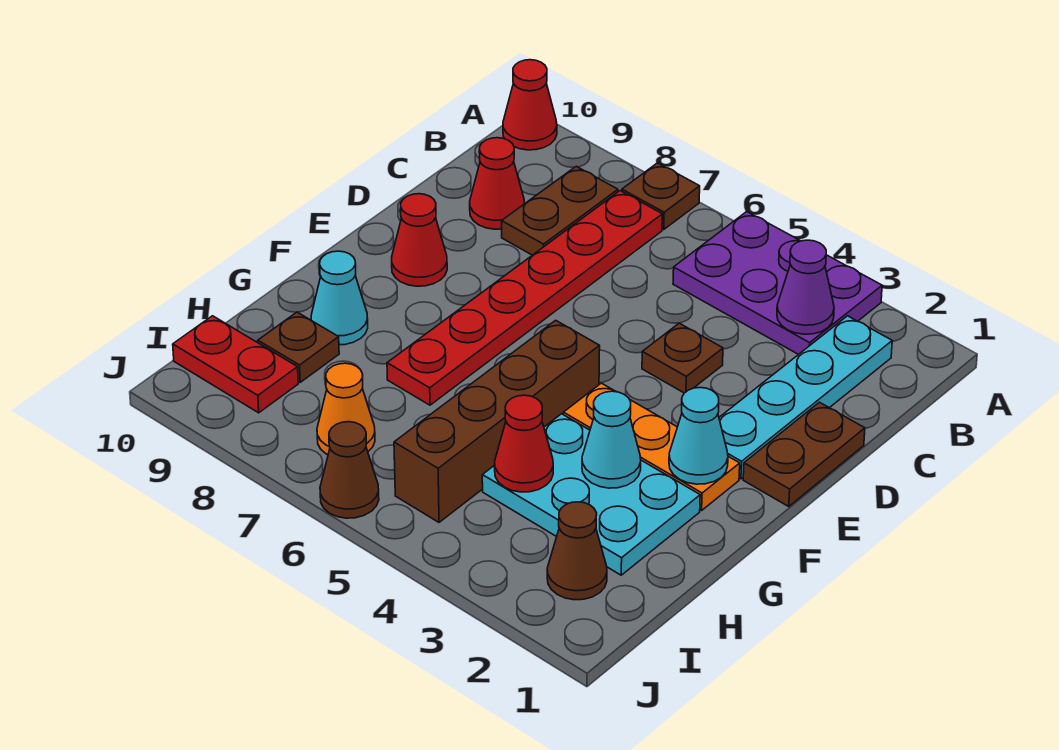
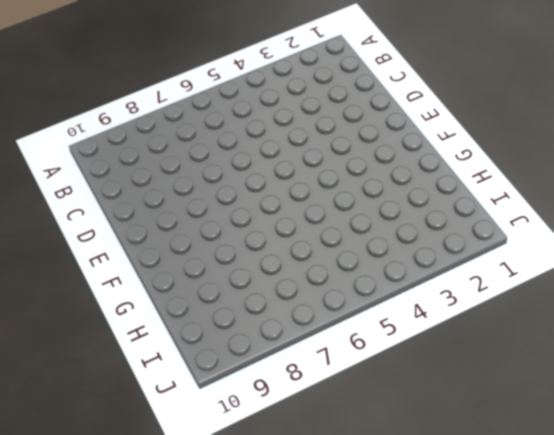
none -> purple 2x3 plate [673,212,882,354]
none -> brown 1x1 plate [622,163,700,229]
none -> red 1x1 cone [503,60,557,150]

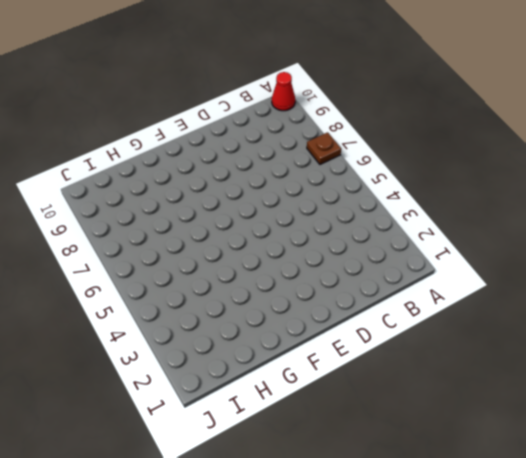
none -> purple 2x3 plate [673,212,882,354]
none -> cyan 1x4 plate [719,316,892,479]
none -> red 1x6 plate [387,191,662,405]

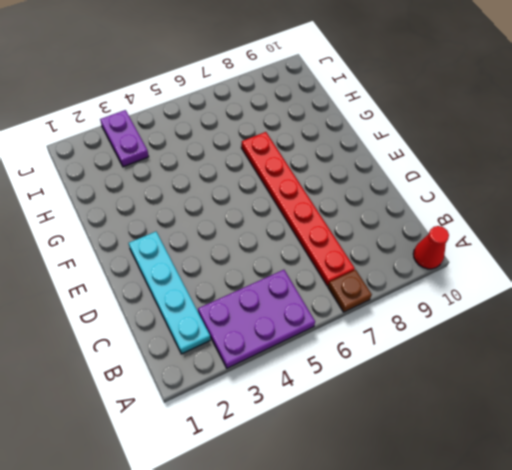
purple 1x2 plate [100,110,149,167] -> none
none -> brown 1x2 plate [502,166,618,255]
none -> red 1x1 cone [470,138,525,229]
none -> brown 1x2 plate [743,402,865,507]

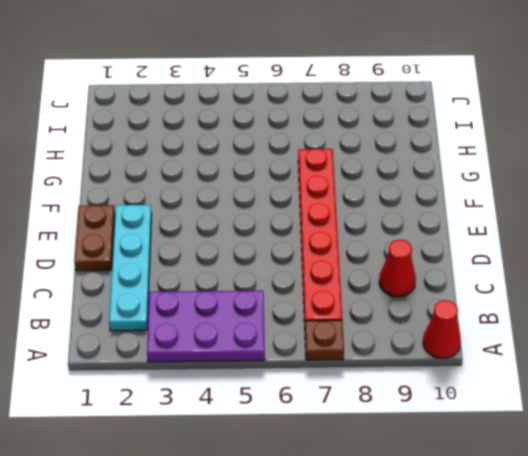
none -> brown 1x2 plate [502,166,618,255]
none -> brown 1x1 plate [642,323,723,393]
none -> red 1x1 cone [392,194,447,286]

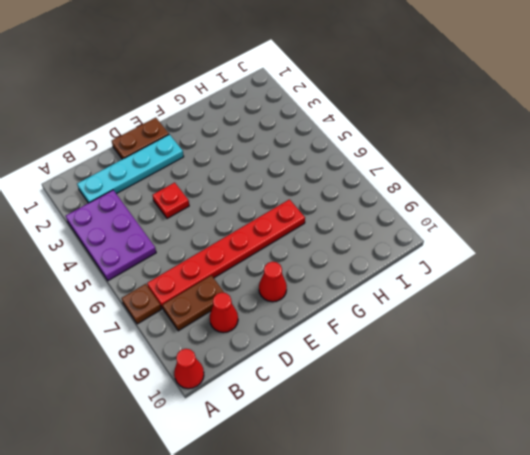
red 1x1 plate [152,182,189,219] -> brown 1x1 plate [642,323,723,393]
none -> orange 1x3 plate [563,383,740,510]
none -> brown 1x4 brick [394,320,600,522]
none -> cyan 2x3 plate [482,414,700,575]

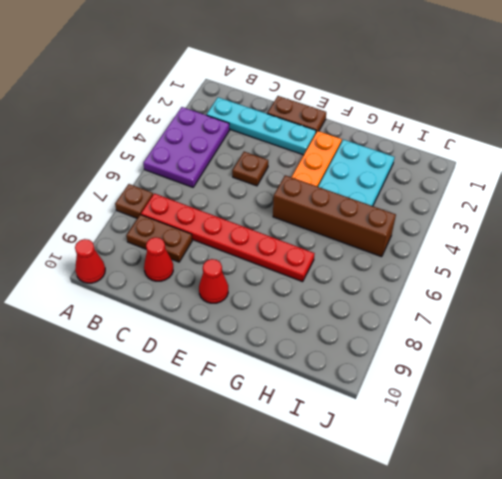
none -> cyan 1x1 cone [311,251,368,345]
none -> brown 1x1 plate [258,312,339,382]
none -> brown 1x1 cone [547,502,607,600]

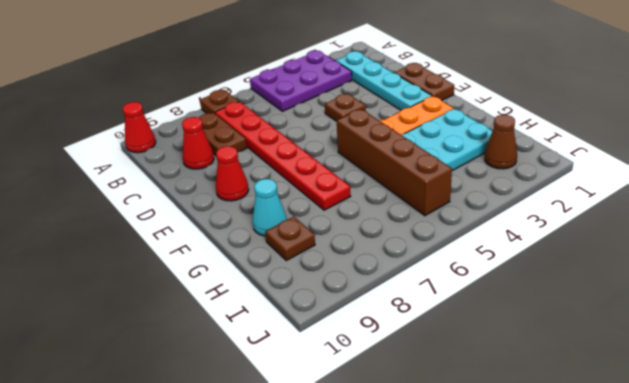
none -> orange 1x1 cone [317,363,375,455]
none -> red 1x2 plate [173,316,298,413]
none -> brown 1x1 cone [320,422,379,518]

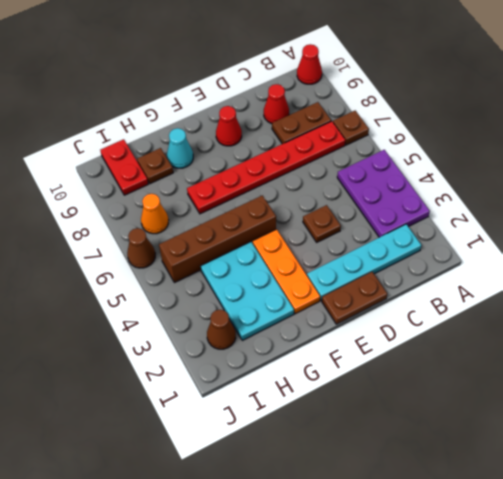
none -> purple 1x1 cone [777,240,834,334]
none -> cyan 1x1 cone [669,388,728,484]
none -> cyan 1x1 cone [582,391,641,488]

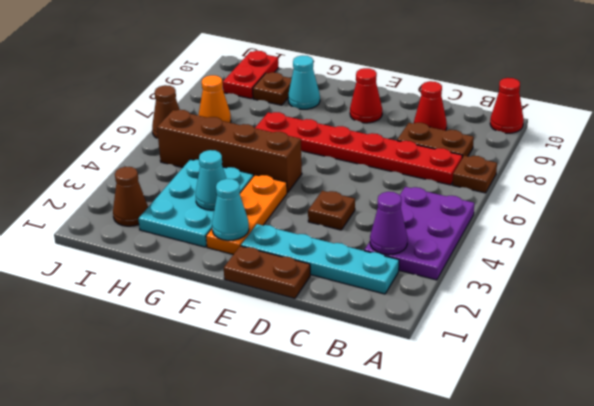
none -> red 1x1 cone [495,395,553,492]

